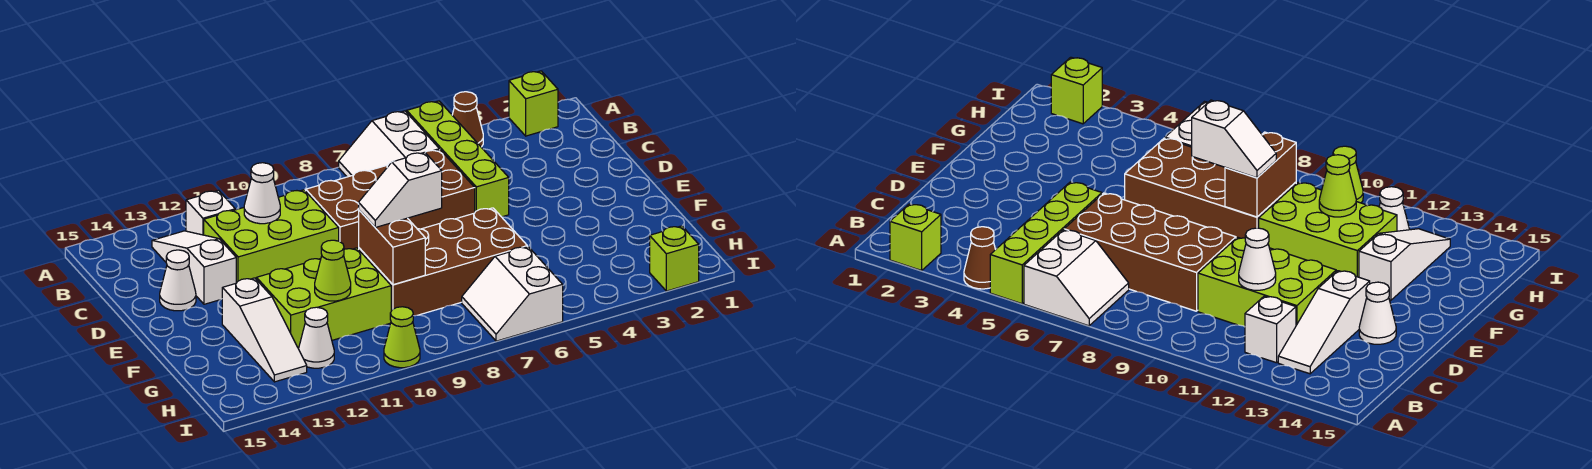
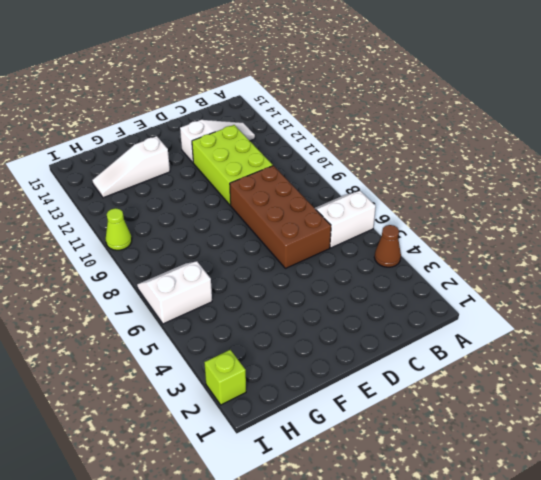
none -> lime 1x1 brick [509,71,558,136]
none -> lime 1x4 brick [407,101,509,217]
none -> white 1x1 brick [186,190,235,235]

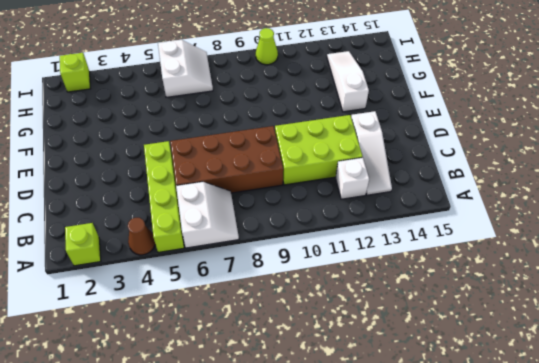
none -> white 1x1 cone [160,250,196,311]
none -> brown 2x4 brick [359,208,527,316]
none -> lime 2x3 brick [256,248,391,349]

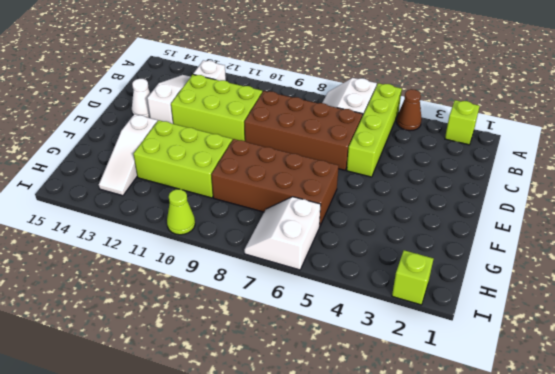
none -> white 1x1 cone [299,307,334,368]
none -> white 1x1 cone [244,163,280,224]
none -> brown 1x2 brick [359,210,425,285]

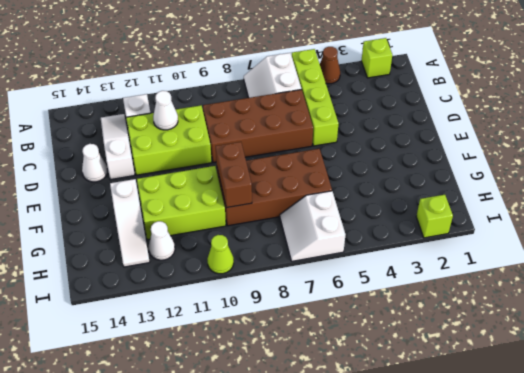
none -> lime 1x1 cone [315,240,351,301]
none -> white 1x2 slope [359,152,442,227]

